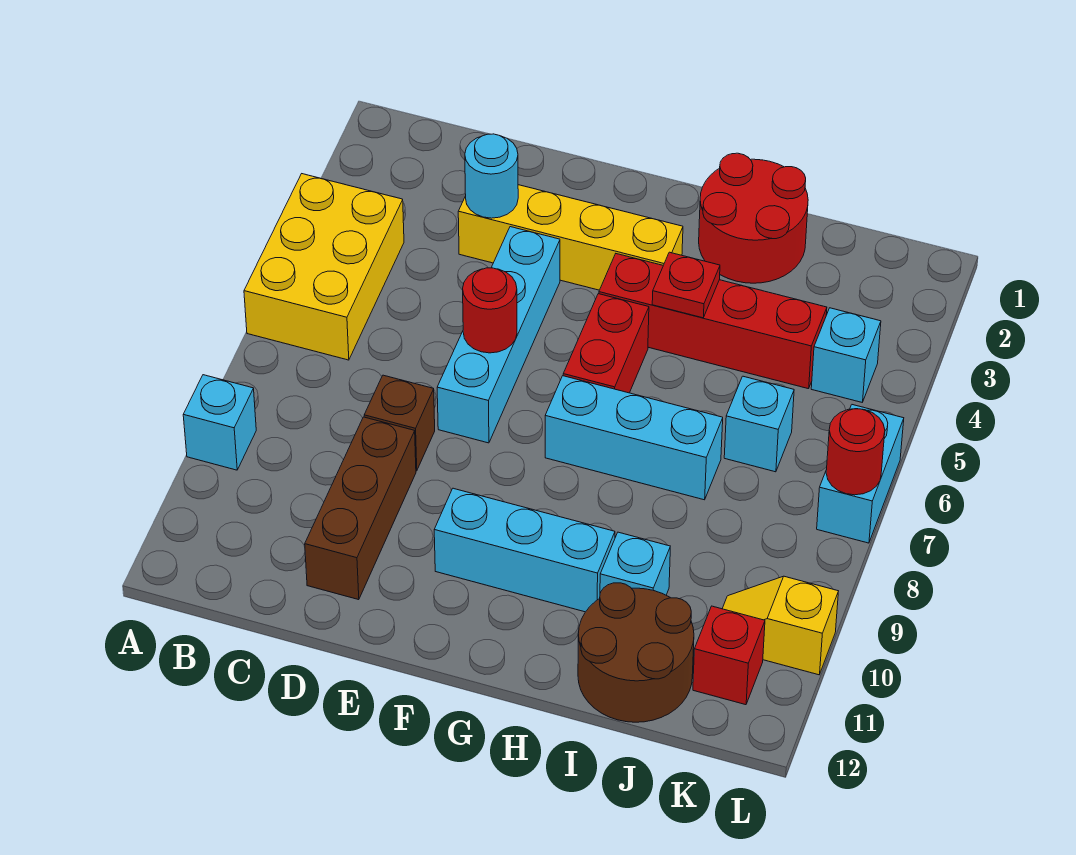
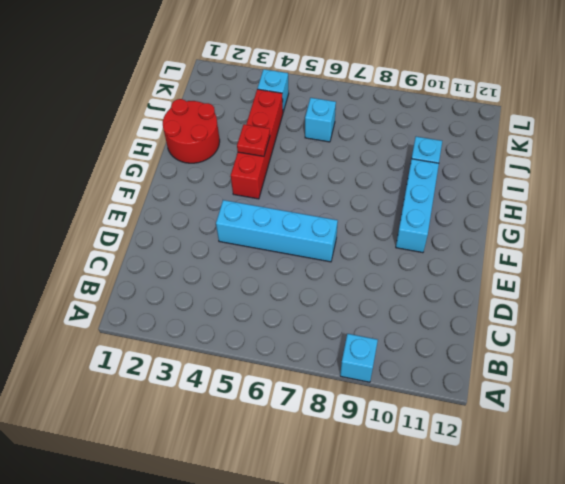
none -> yellow 2x3 brick [244,174,404,360]
none -> yellow 1x4 brick [458,185,683,290]
none -> brown 1x1 brick [364,375,435,471]

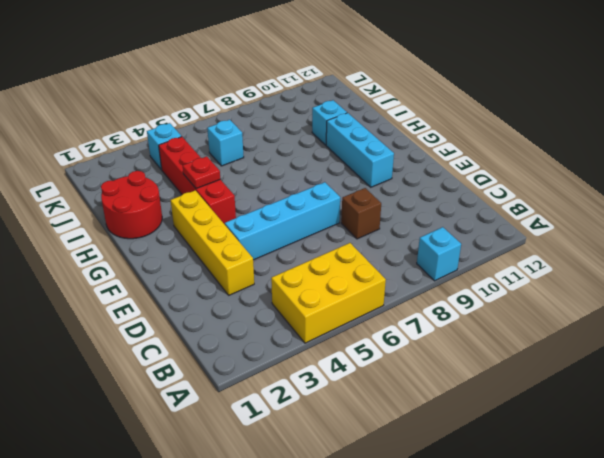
none -> brown 1x3 brick [305,417,416,600]
none -> red 1x2 brick [563,294,649,393]
none -> cyan 1x3 brick [545,376,723,500]

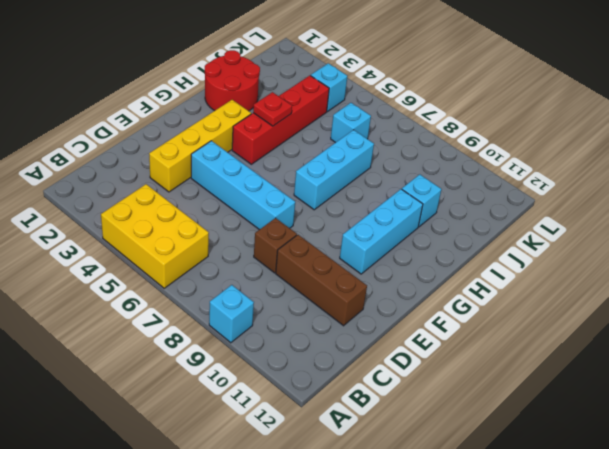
none -> red 1x2 brick [563,294,649,393]
none -> brown 2x2 round brick [578,583,694,722]
none -> yellow 1x2 slope [722,576,838,675]

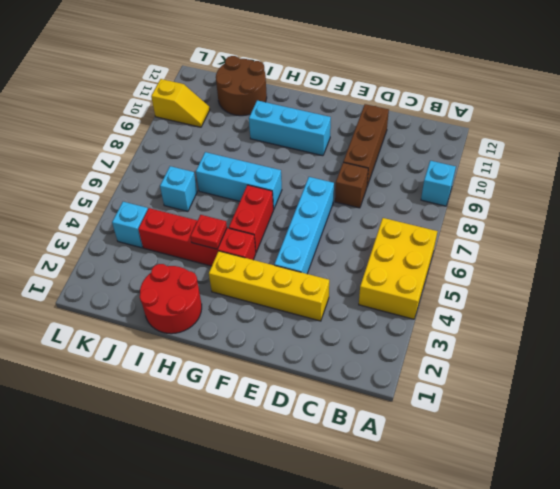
none -> cyan 1x1 brick [600,532,670,595]
none -> red 1x1 brick [693,606,765,705]
none -> cyan 1x2 brick [817,405,904,543]

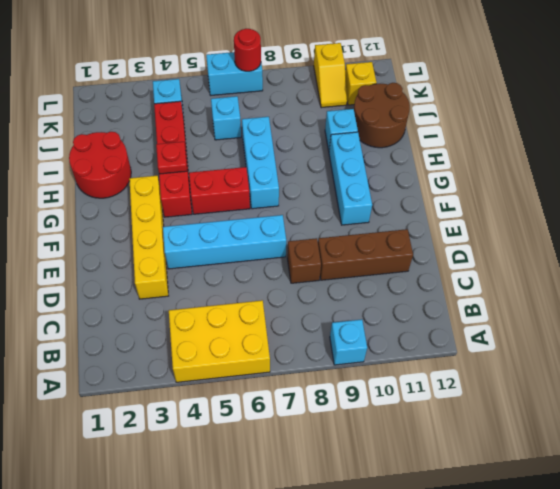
yellow 1x1 brick [345,62,376,105] -> red 1x1 brick [693,606,765,705]
none -> cyan 1x1 round brick [465,134,518,218]
none -> red 1x1 round brick [463,268,517,353]

